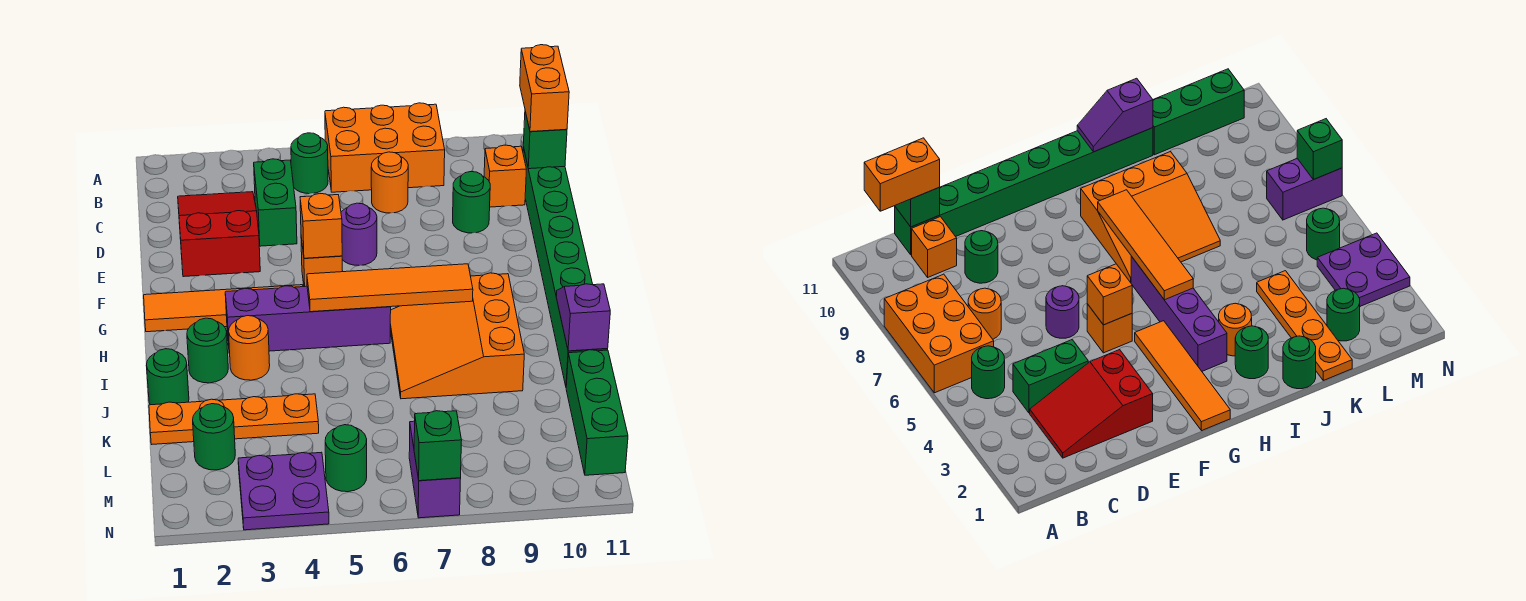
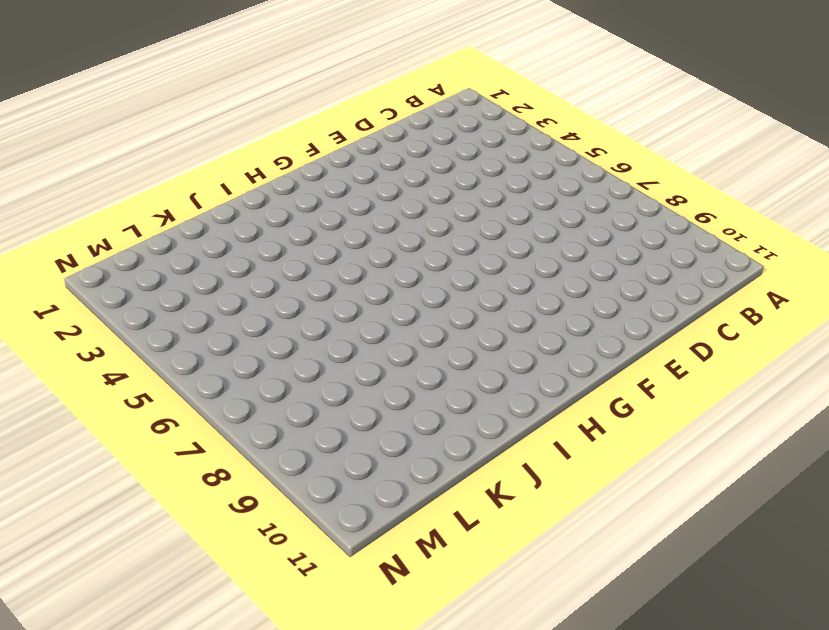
none -> orange 2x3 brick [325,103,445,192]
none -> green 1x1 round brick [291,133,328,194]
none -> red 2x3 slope [178,192,260,277]

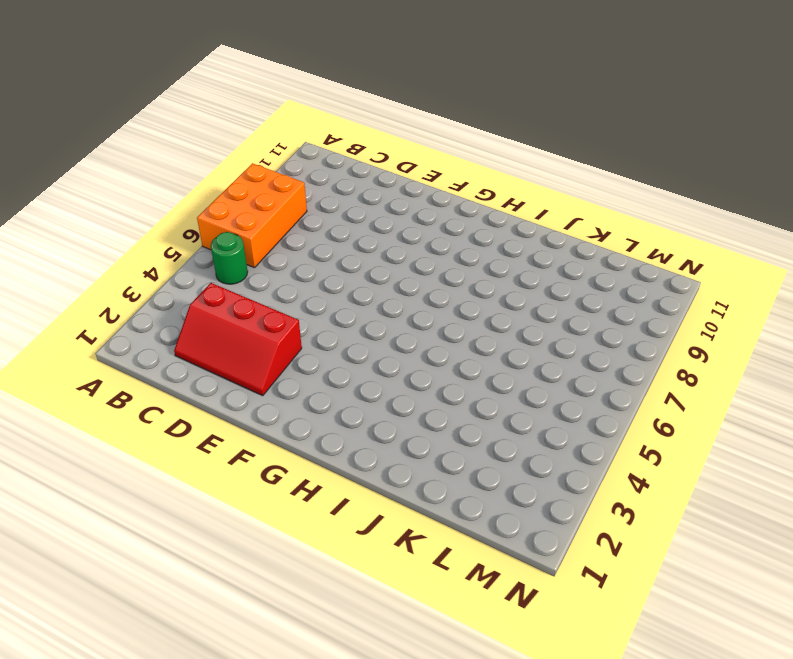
red 2x3 slope [174,283,302,396] -> red 2x3 slope turned to [178,192,260,277]
none -> green 1x2 brick [254,159,297,246]
none -> orange 1x1 round brick [371,152,408,213]
none -> orange 1x1 brick [484,145,526,207]

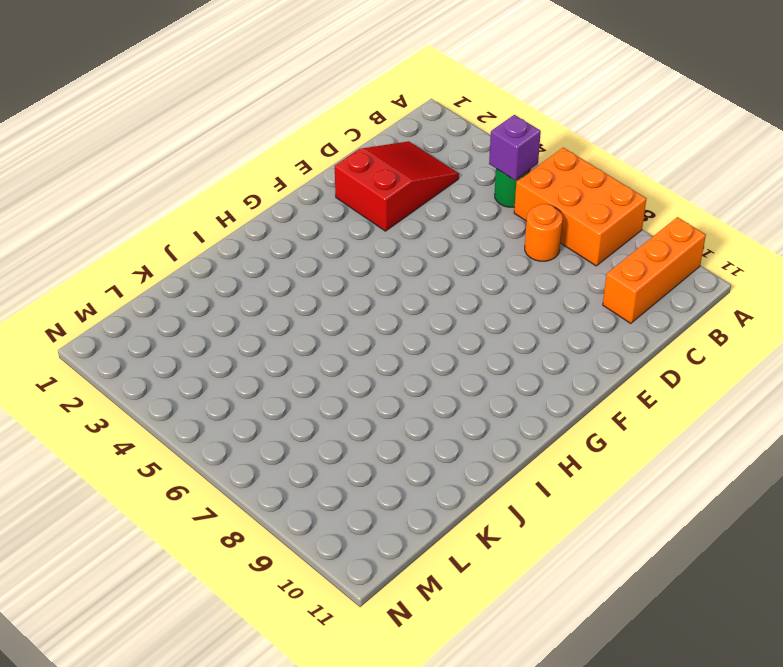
orange 1x3 brick [603,217,706,324] -> orange 1x1 brick [484,145,526,207]
purple 1x1 brick [489,115,541,180] -> none
none -> green 1x2 brick [254,159,297,246]
none -> green 1x8 brick [523,147,608,386]
none -> green 1x1 round brick [453,172,490,233]

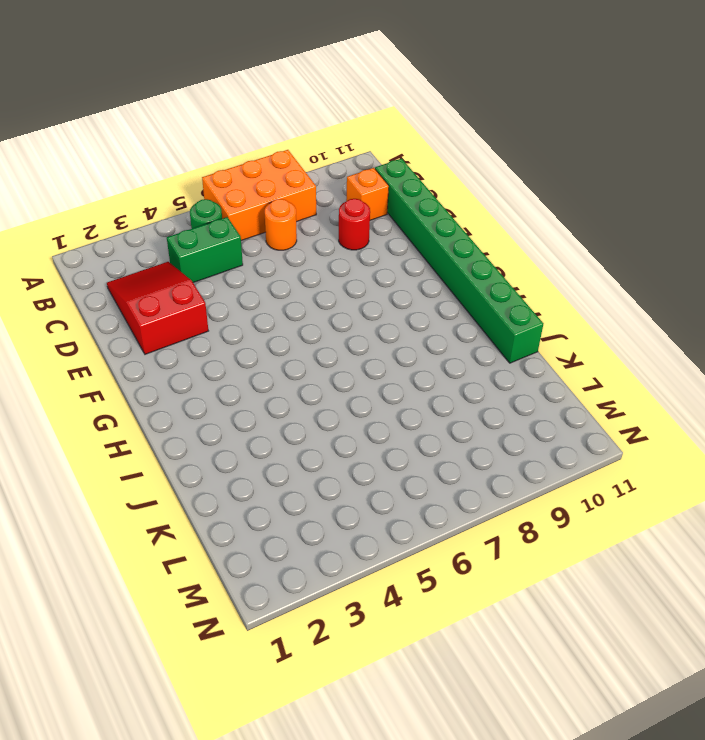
green 1x2 brick [167,217,243,283] -> green 1x2 brick turned to [254,159,297,246]
red 1x1 round brick [339,199,370,250] -> green 1x1 round brick [453,172,490,233]
none -> purple 1x1 round brick [341,203,377,266]
none -> orange 1x1 brick [301,238,343,287]
none -> orange 1x4 tile [144,285,303,332]

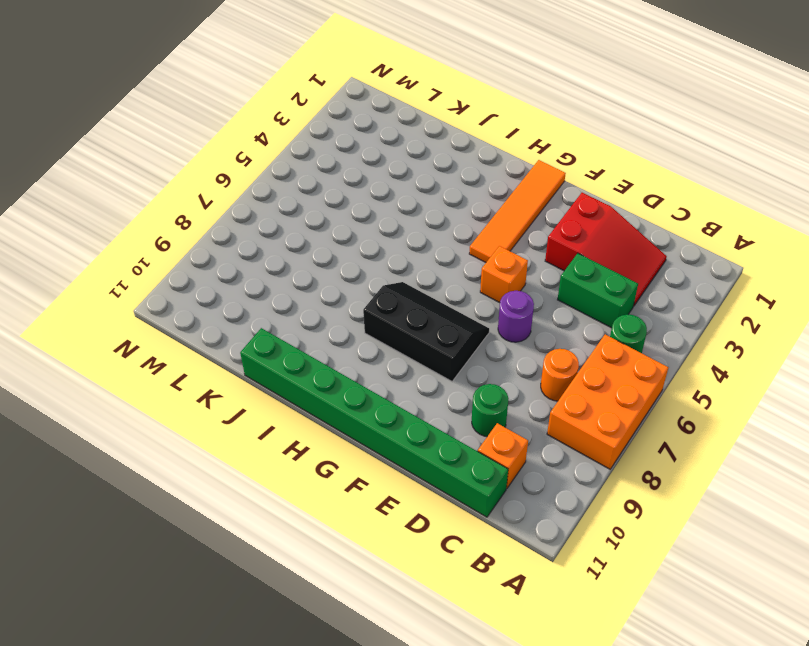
black 2x3 slope [363,282,489,381] -> orange 3x3 slope [390,273,524,399]
none -> purple 1x4 brick [225,286,391,354]
none -> green 1x1 round brick [187,318,228,383]
none -> orange 1x1 round brick [229,316,270,380]

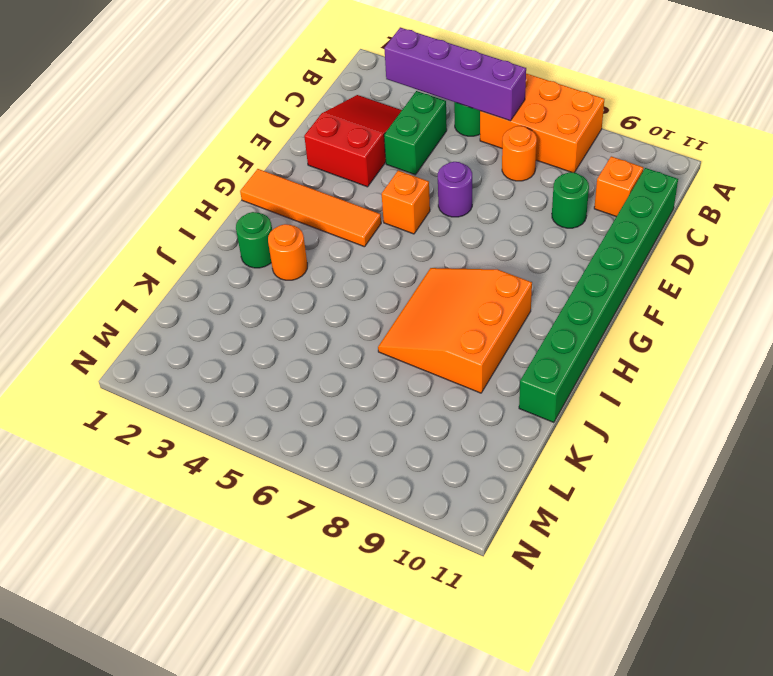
purple 1x4 brick [384,27,526,121] -> purple 1x4 brick moved to [225,286,391,354]
none -> green 1x1 round brick [146,349,189,405]
none -> orange 1x4 plate [149,394,319,444]
none -> green 1x3 brick [566,350,628,475]

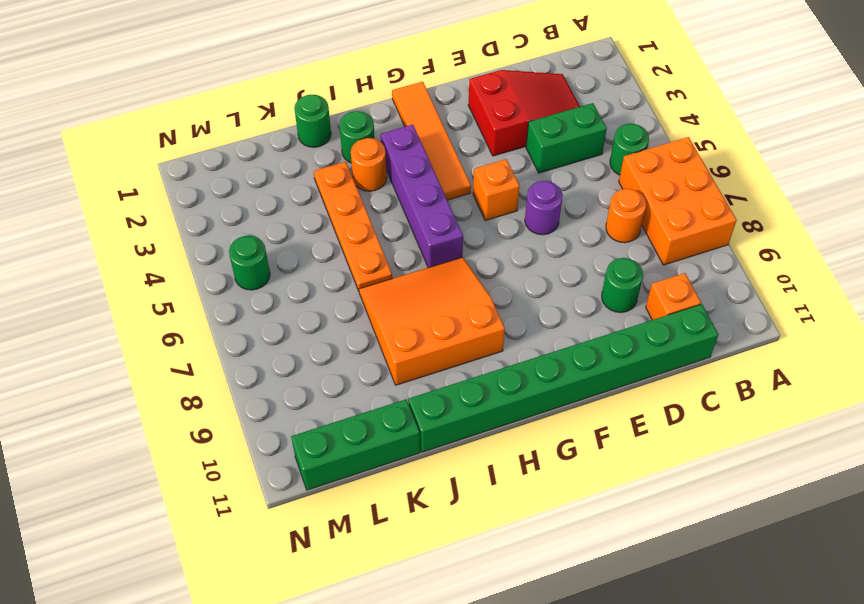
orange 1x4 plate [314,162,392,291] -> orange 1x4 plate moved to [149,394,319,444]
none -> green 1x1 round brick [193,404,235,470]
none -> purple 2x2 plate [238,452,329,530]
none -> purple 1x2 brick [409,421,461,518]

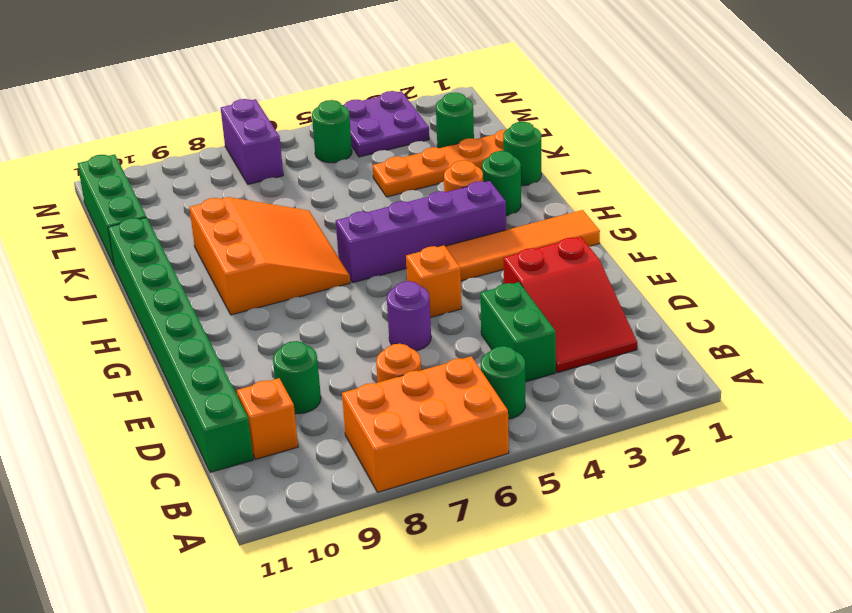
none -> green 1x1 brick [523,112,567,169]
none -> orange 1x1 brick [300,194,342,258]
none -> orange 1x4 tile [307,264,473,312]

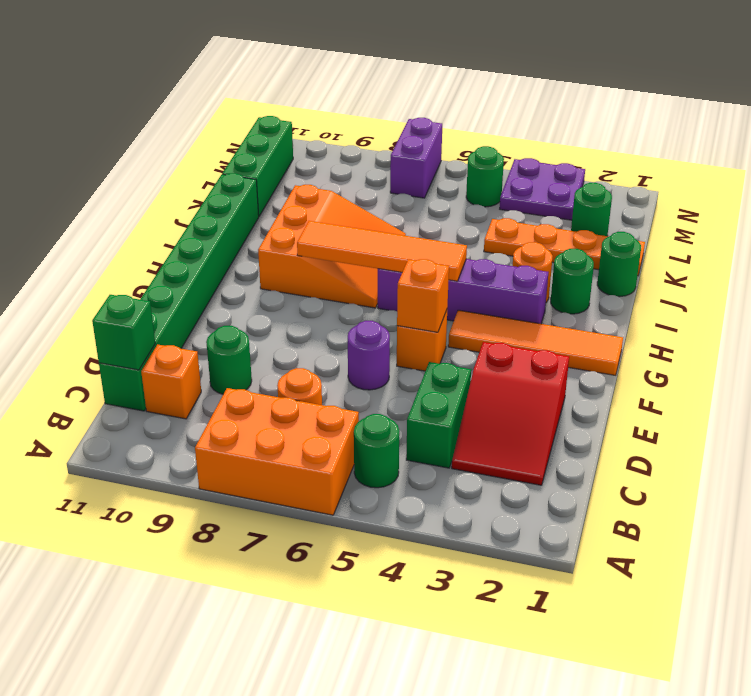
none -> purple 1x2 slope [556,284,610,351]
none -> green 1x1 brick [414,411,462,481]
none -> orange 1x2 brick [520,45,569,132]

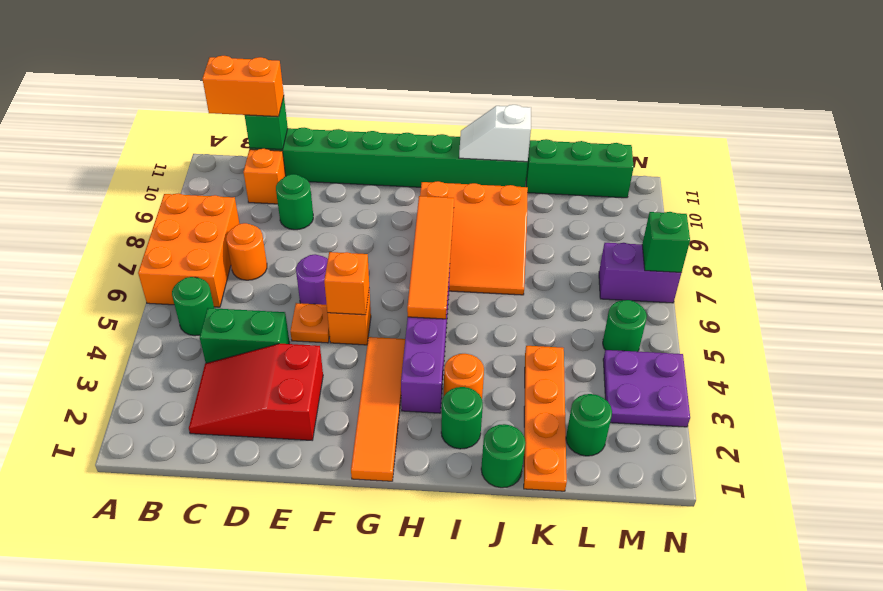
orange 1x1 plate [290,303,330,343] -> none
white 1x2 slope [459,105,531,162] -> purple 1x2 slope [556,284,610,351]

